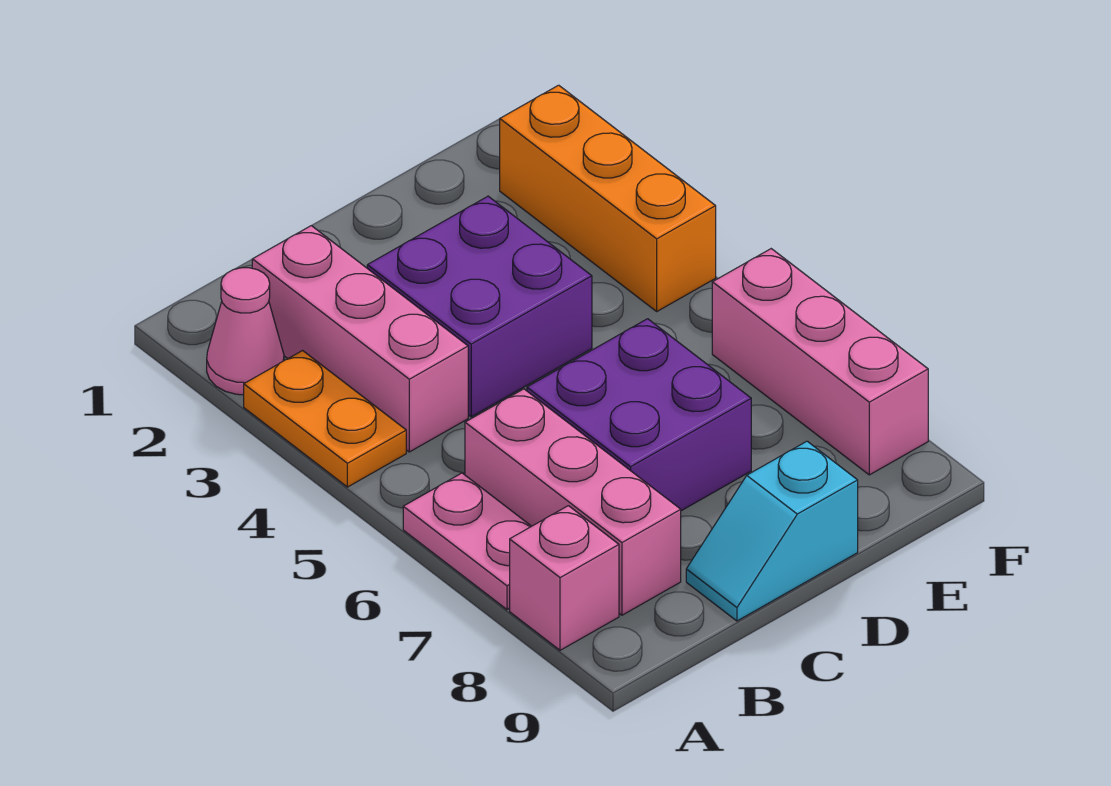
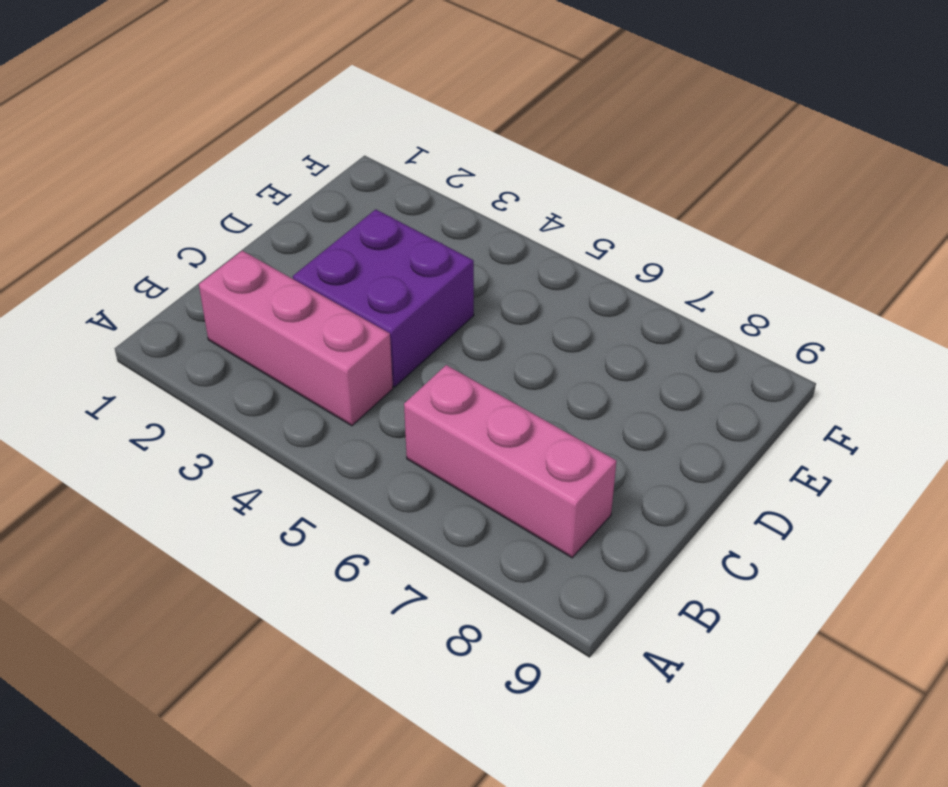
none -> pink 1x1 cone [207,268,284,395]
none -> orange 1x2 plate [244,351,406,487]

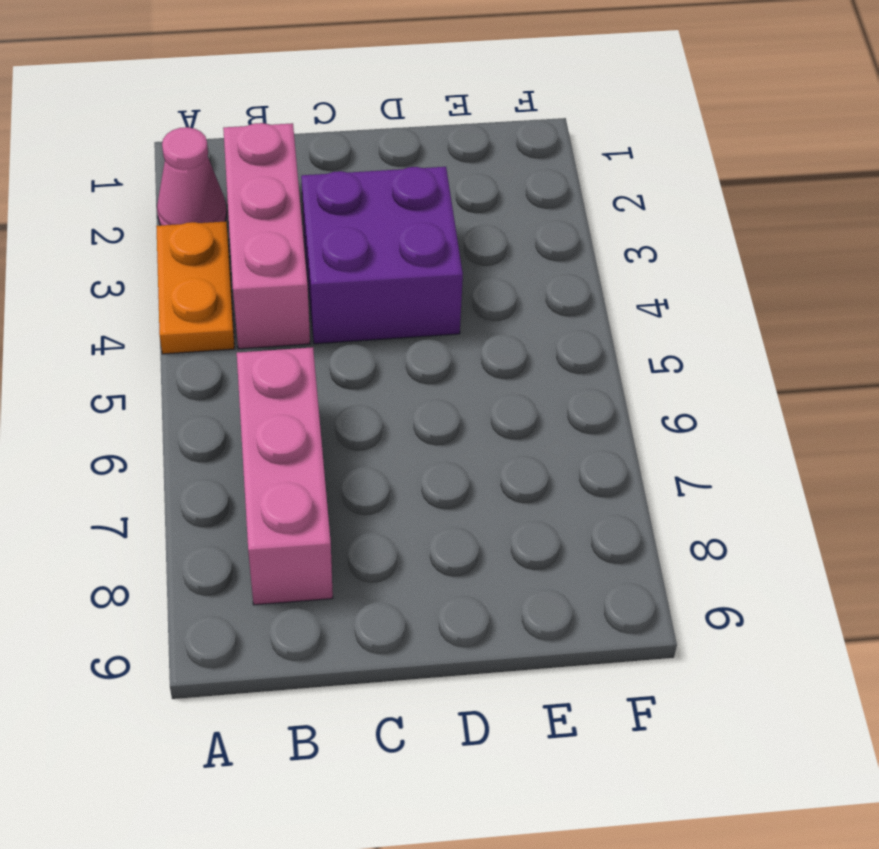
none -> pink 1x2 plate [403,473,531,609]
none -> pink 1x1 brick [510,506,619,650]

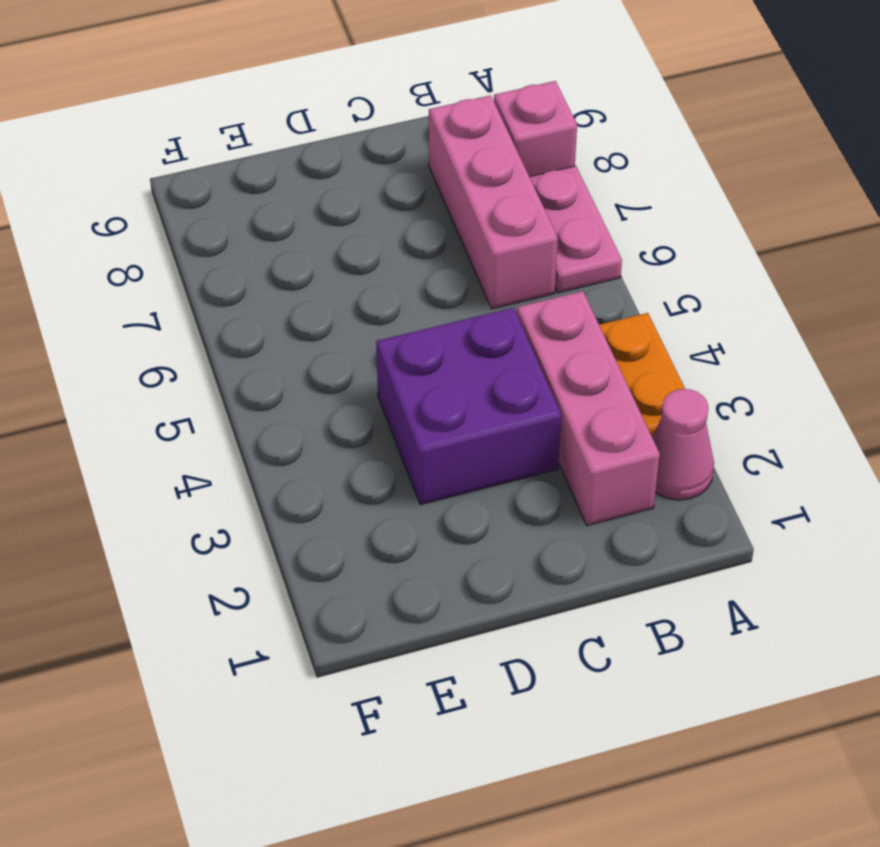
none -> purple 2x2 brick [527,319,751,511]
none -> cyan 1x2 slope [686,441,858,621]

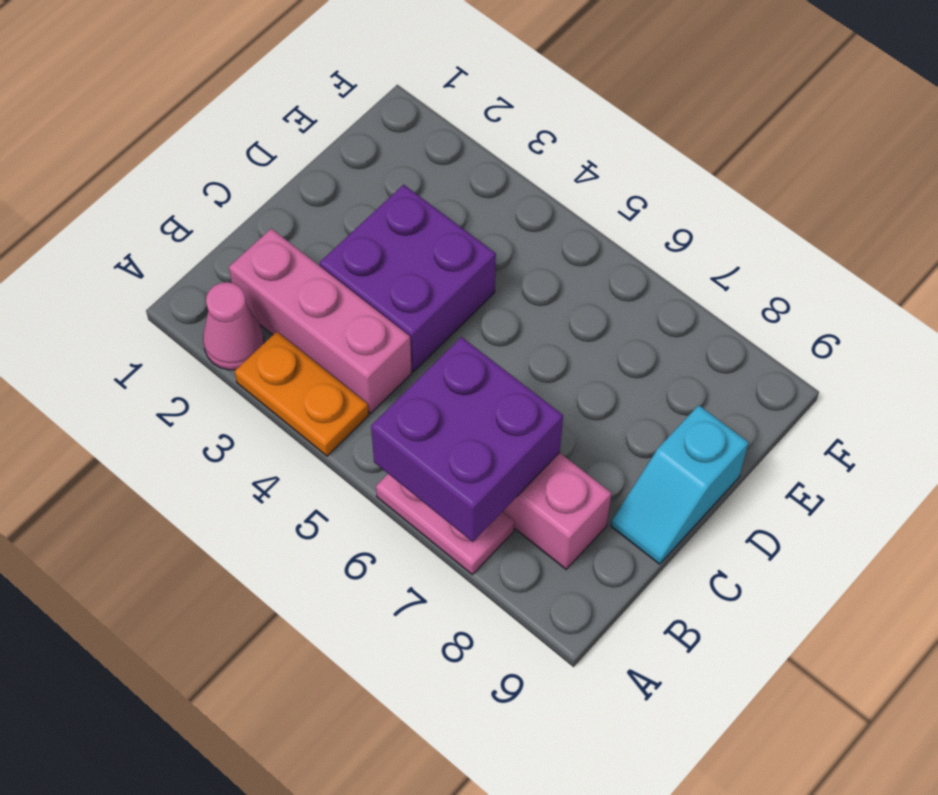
purple 2x2 brick [371,337,563,542] -> purple 2x2 brick moved to [527,319,751,511]
none -> pink 1x1 brick [510,506,619,650]
none -> orange 1x3 brick [500,85,716,311]

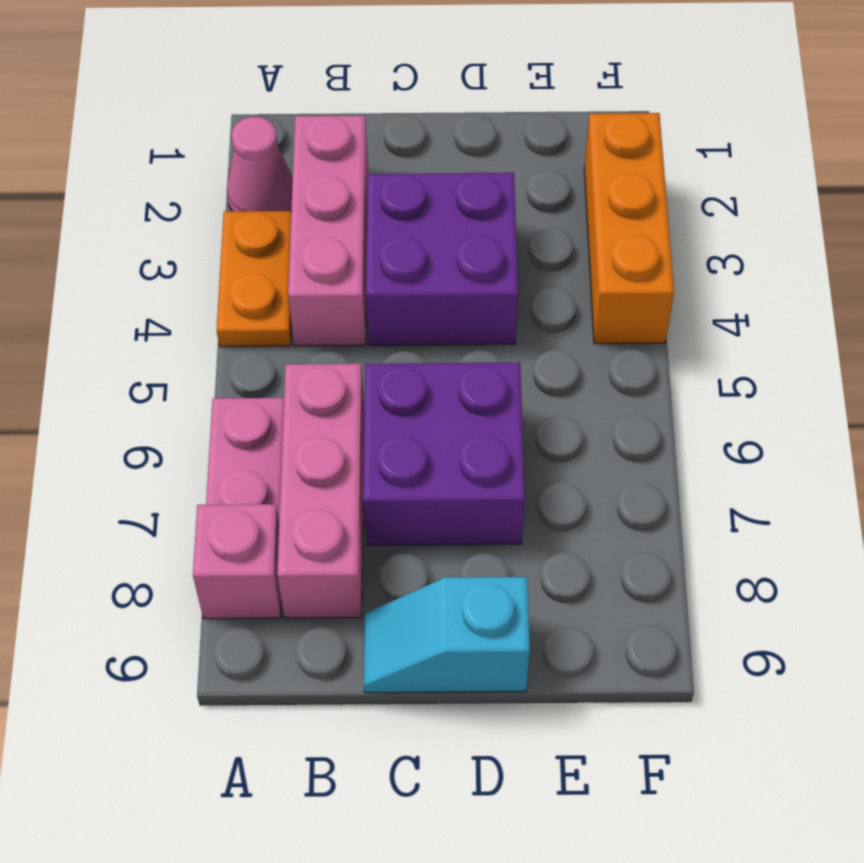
none -> pink 1x3 brick [712,249,928,475]

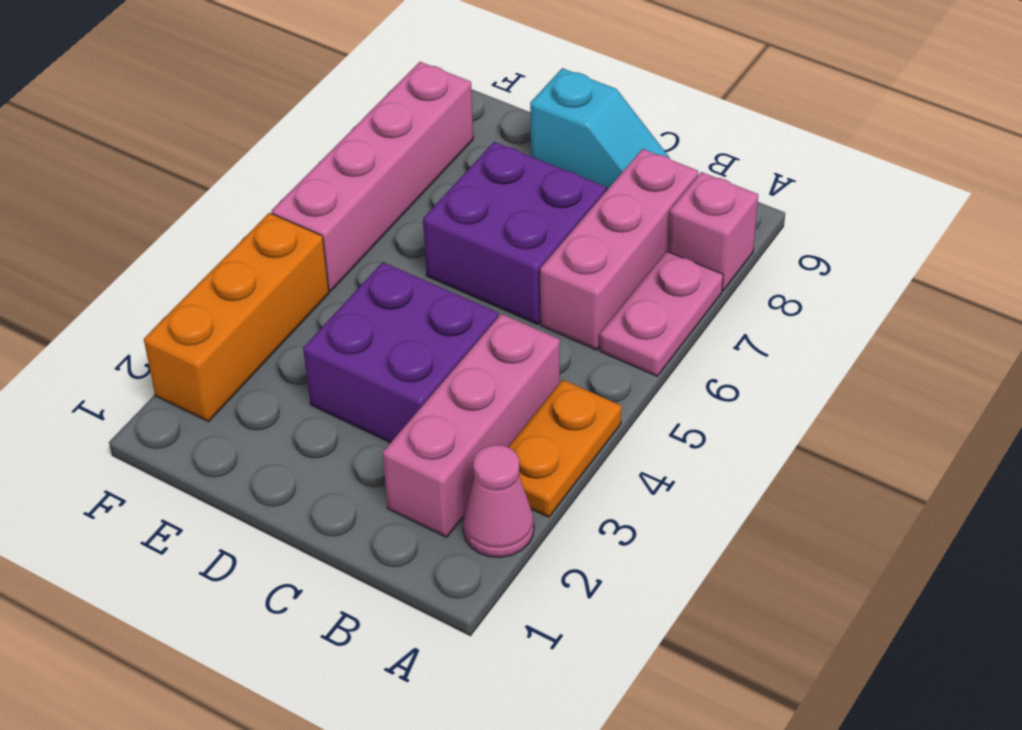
pink 1x4 brick [271,62,473,291] -> pink 1x3 brick [712,249,928,475]

